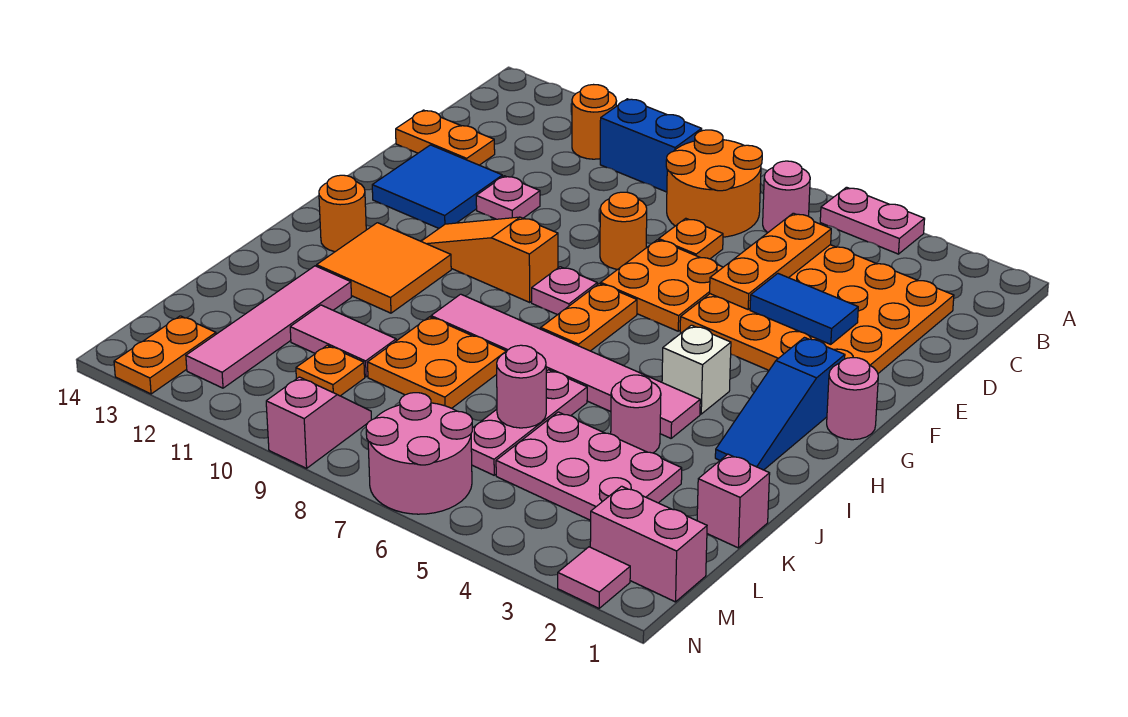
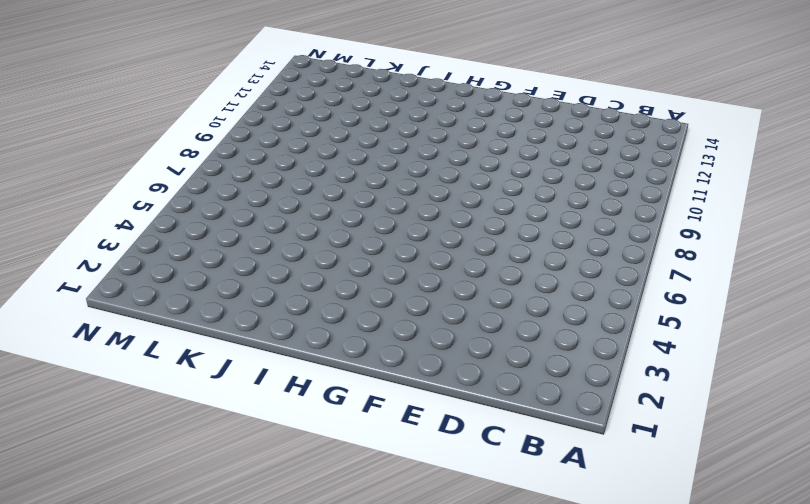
none -> pink 1x2 plate [820,187,925,254]
none -> pink 1x1 round brick [763,161,810,233]
none -> orange 2x2 round brick [666,130,762,237]
none -> blue 1x2 brick [600,99,702,192]

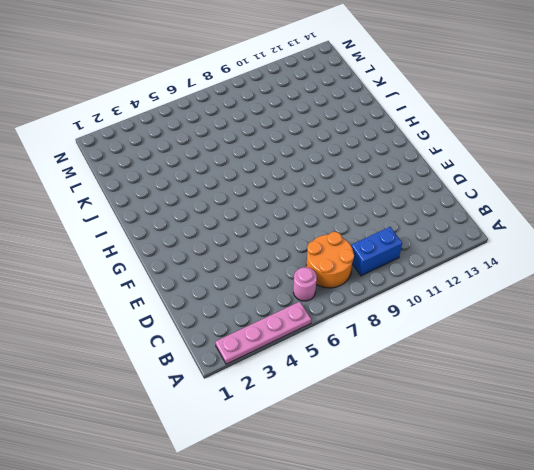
pink 1x4 plate [215,302,311,364] -> pink 1x2 plate [820,187,925,254]
none -> orange 1x1 round brick [572,85,617,159]
none -> orange 4x4 plate [680,245,954,373]
none -> orange 1x1 plate [659,218,723,259]
none -> orange 1x2 plate [396,110,495,165]

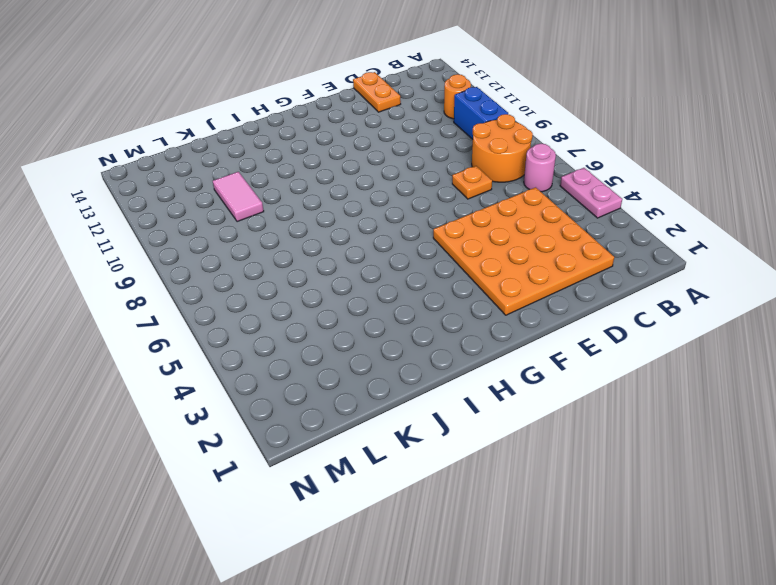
none -> orange 2x2 plate [601,240,723,331]
none -> orange 1x1 round brick [600,192,647,269]
none -> pink 1x1 plate [476,176,540,219]
none -> blue 2x2 tile [372,145,502,228]

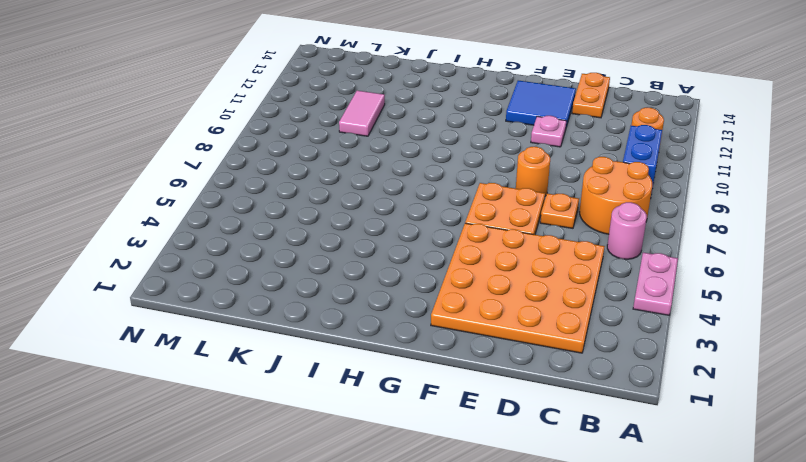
none -> pink 1x1 round brick [827,358,878,440]
none -> blue 1x3 slope [715,338,845,470]
none -> orange 1x2 plate [541,284,637,351]
none -> pink 1x1 plate [532,267,597,315]

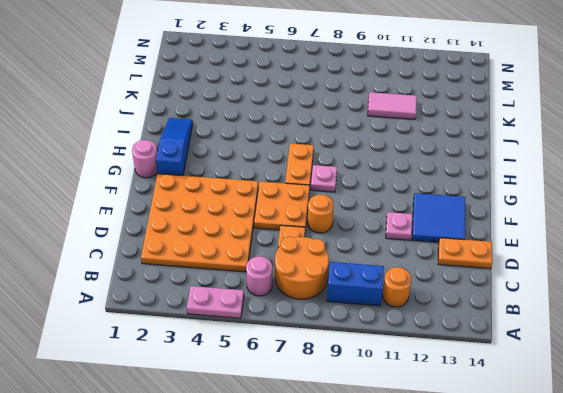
none -> orange 1x3 slope [421,217,558,302]
none -> white 1x1 brick [662,325,731,414]
none -> orange 2x2 tile [317,223,451,313]
none -> orange 1x1 round brick [319,175,366,252]

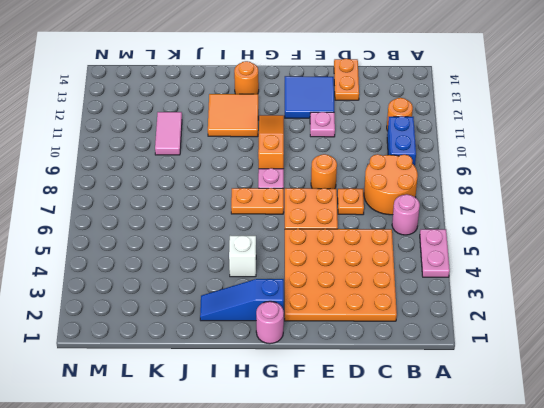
none -> pink 1x6 tile [431,294,700,438]
none -> pink 1x1 round brick [611,375,661,453]
none -> pink 1x3 plate [471,370,587,475]
none -> orange 2x2 plate [368,317,506,408]

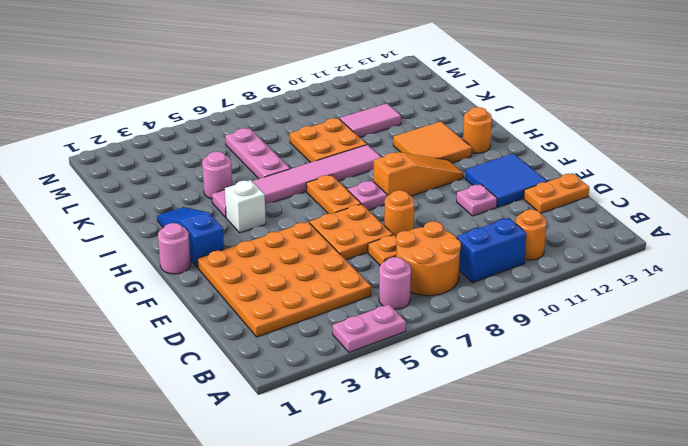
none -> pink 1x4 tile [186,266,351,388]
none -> pink 1x1 brick [697,454,770,548]
none -> pink 2x3 plate [496,412,682,520]
none -> orange 1x1 plate [296,345,365,396]

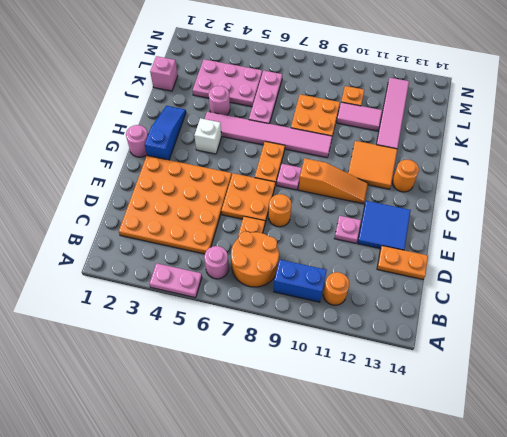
none -> pink 1x2 brick [590,486,707,602]
none -> pink 2x2 round brick [366,393,472,514]
none -> pink 1x2 slope [266,377,371,468]
none -> orange 1x2 plate [114,316,216,394]

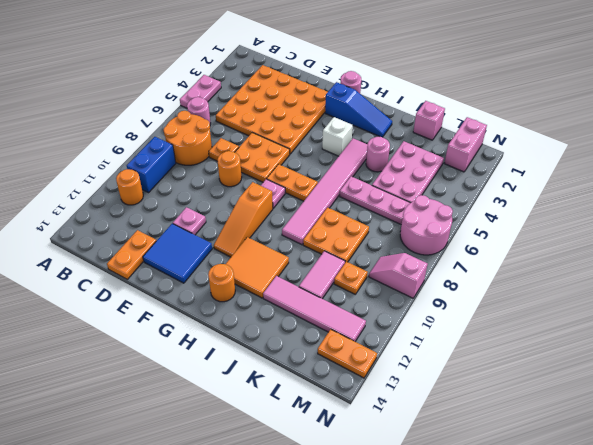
none -> pink 1x1 tile [558,547,630,608]
none -> orange 1x3 plate [710,213,831,309]
none -> blue 1x2 tile [750,274,858,344]
none -> pink 1x1 round brick [497,345,546,428]

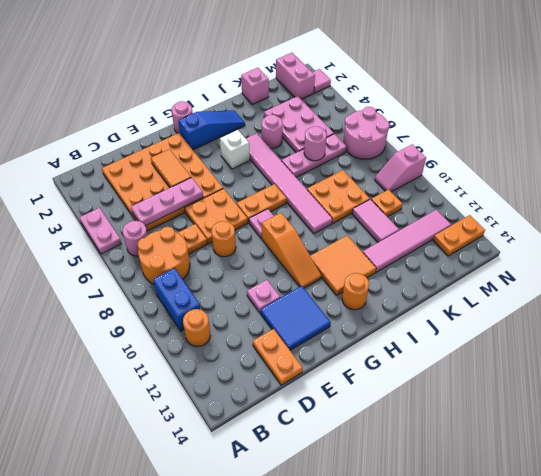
pink 1x3 plate [131,178,203,226] -> orange 1x3 plate [710,213,831,309]
orange 1x2 tile [151,149,191,188] -> blue 1x2 tile [750,274,858,344]

